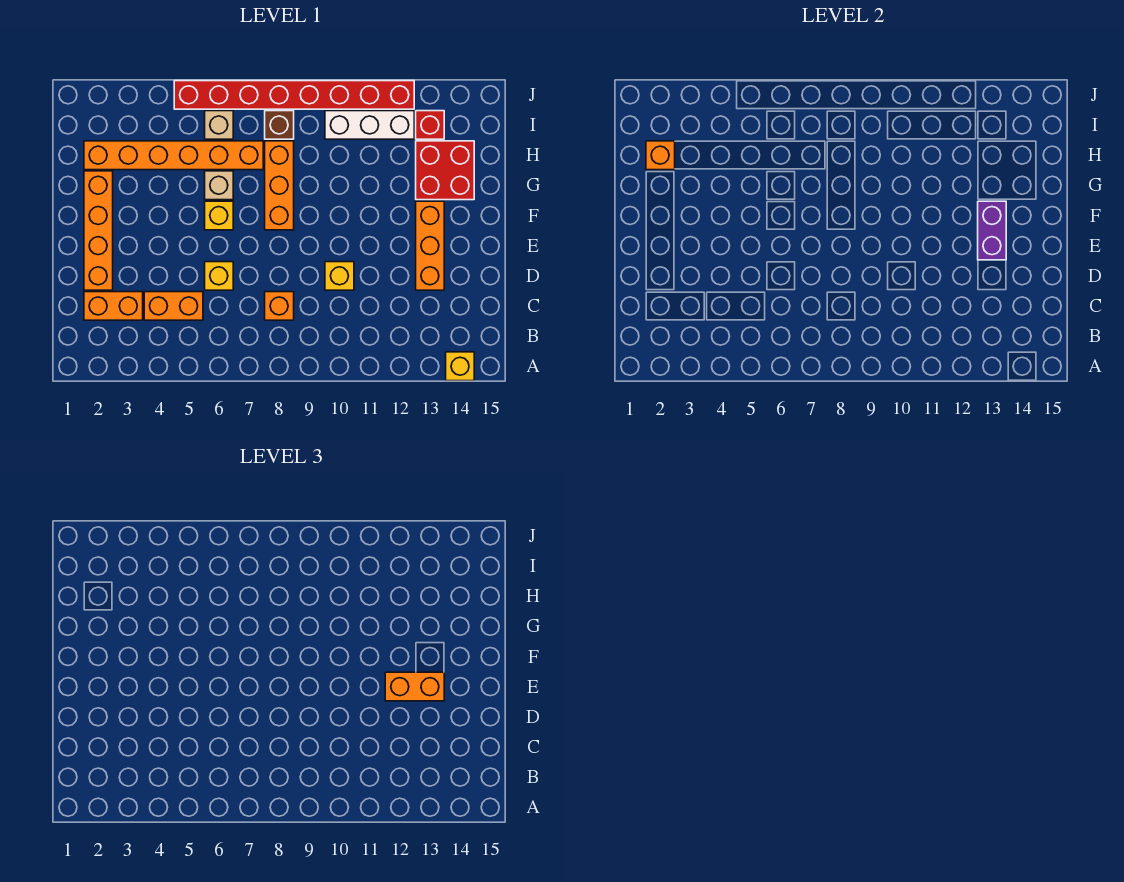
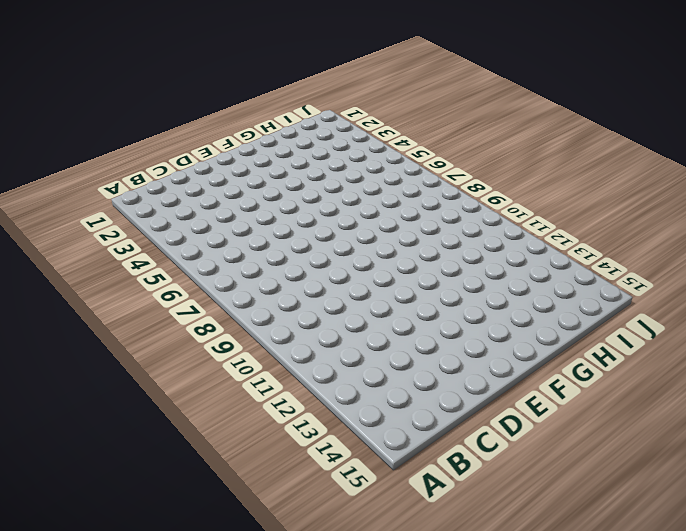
none -> yellow 1x1 brick [446,352,474,381]
none -> orange 1x2 brick [84,292,143,320]
none -> orange 1x2 brick [144,292,203,320]

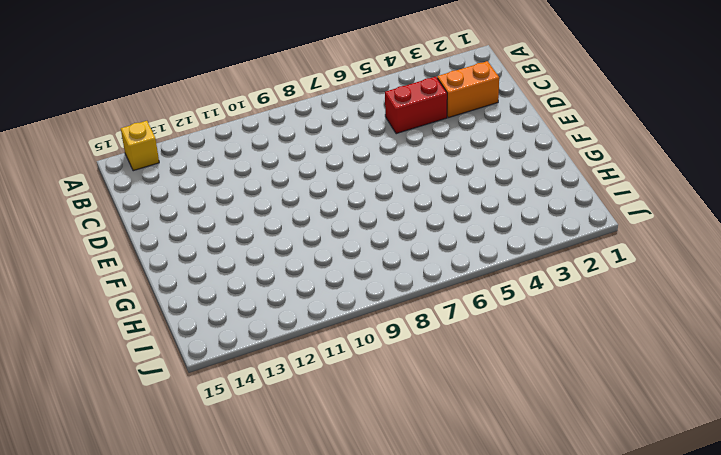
red 1x2 brick [385,77,447,134] -> orange 1x2 brick [144,292,203,320]
none -> orange 1x1 brick [265,292,294,320]
none -> orange 1x4 brick [84,171,113,290]
none -> yellow 1x1 brick [205,262,233,290]

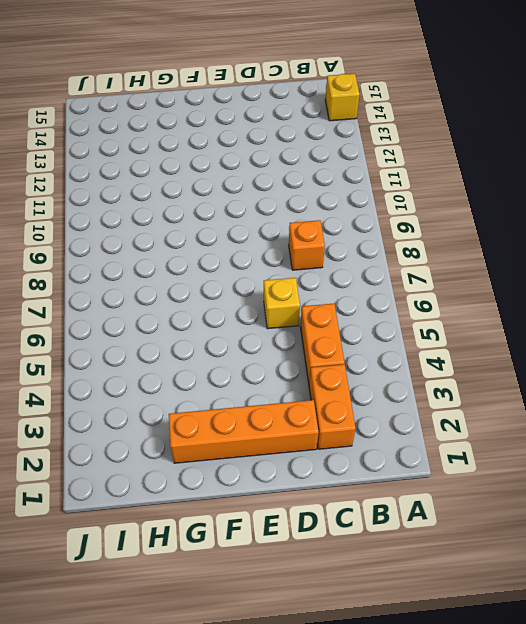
none -> yellow 1x1 brick [325,262,354,290]
none -> orange 1x3 brick [416,201,444,290]
none -> yellow 1x1 brick [205,201,233,230]

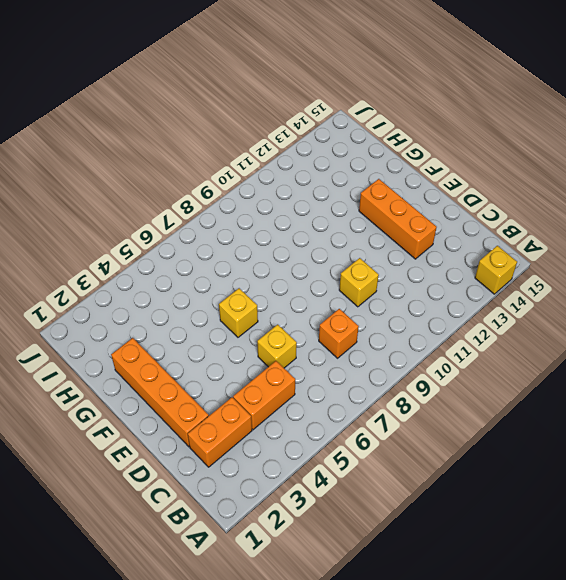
none -> orange 1x3 brick [265,141,294,230]
none -> tan 1x1 brick [205,171,233,200]
none -> red 2x2 brick [416,141,474,200]

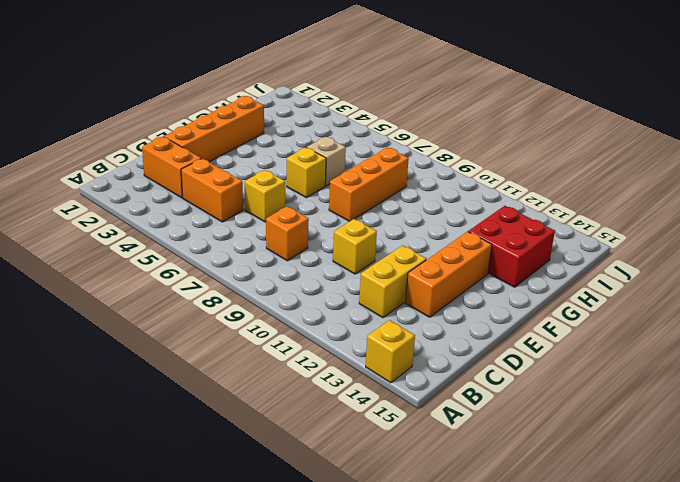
yellow 1x2 brick [359,245,426,318] -> none
none -> orange 1x6 brick [84,141,263,170]
none -> tan 1x1 brick [205,111,233,139]
none -> brown 1x1 brick [265,111,294,139]

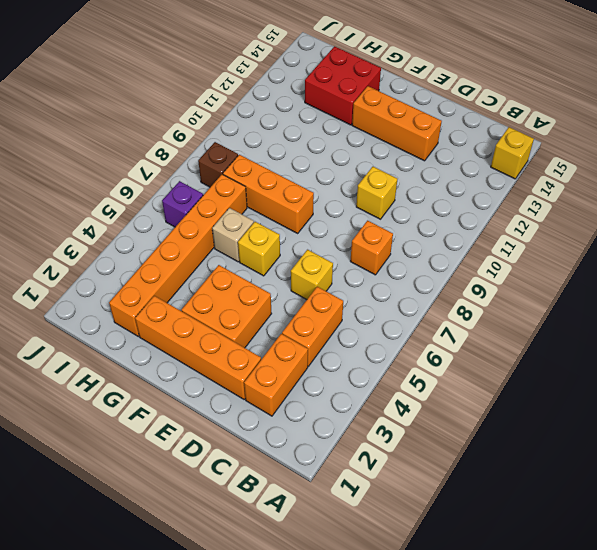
orange 2x2 brick [182,265,272,348] -> none
purple 1x1 brick [162,181,203,227] -> tan 1x1 brick [205,111,233,139]
none -> white 1x3 brick [325,111,414,139]
none -> red 1x1 brick [416,111,444,139]
none -> red 1x8 brick [174,81,414,109]

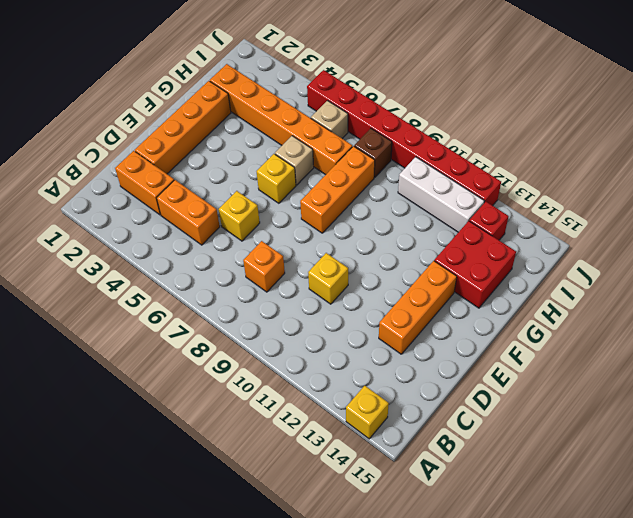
none -> purple 1x2 brick [978,201,1006,260]
none -> orange 1x1 brick [646,141,675,170]
none -> orange 1x2 brick [385,672,444,701]

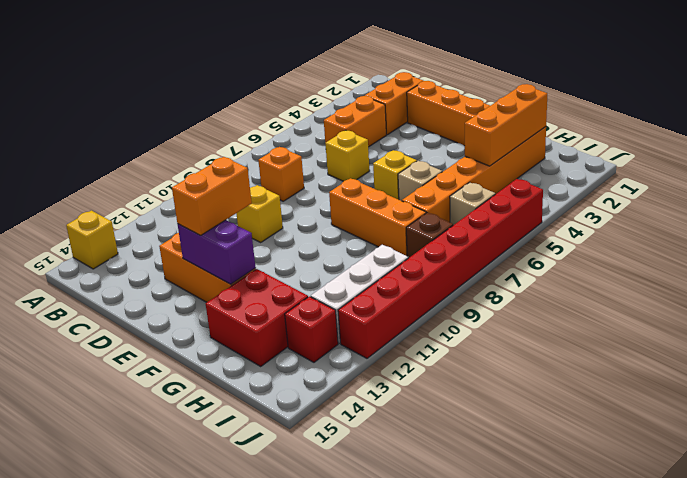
orange 1x3 brick [465,84,547,166] -> orange 1x1 brick [646,141,675,170]

